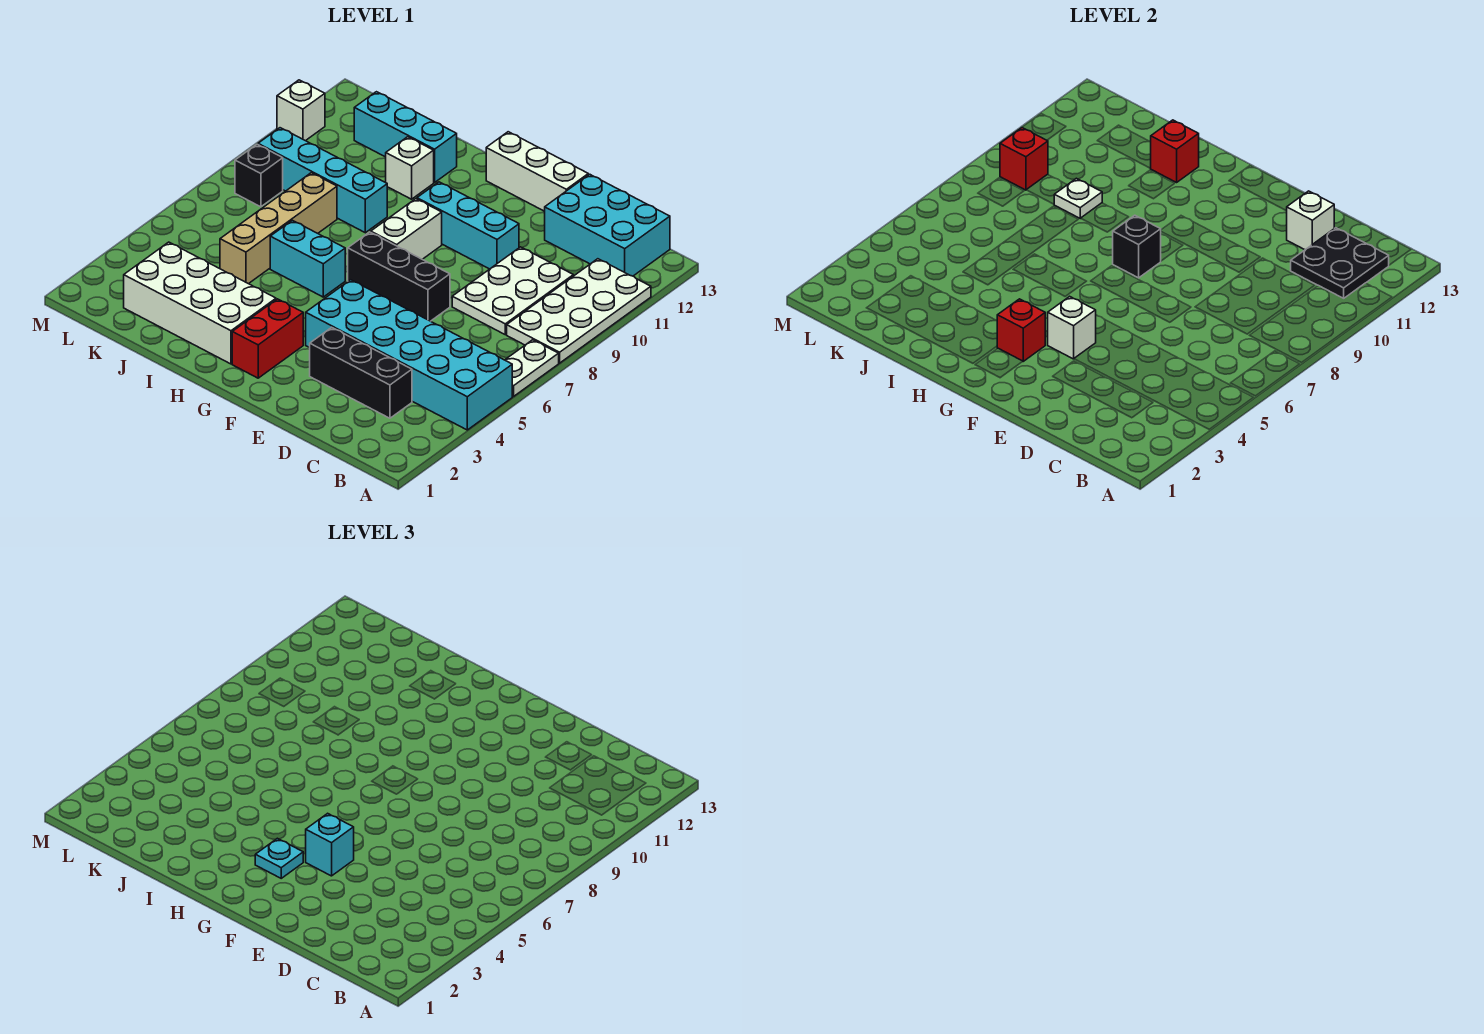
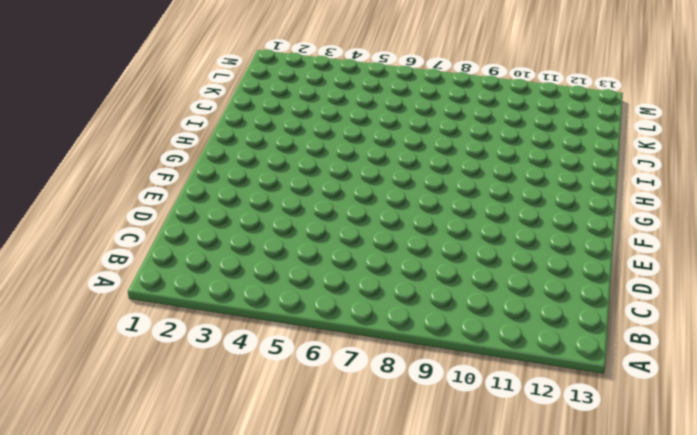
none -> cyan 2x6 brick [306,280,512,430]
none -> white 1x2 plate [505,340,559,397]
none -> white 2x4 plate [507,259,651,363]

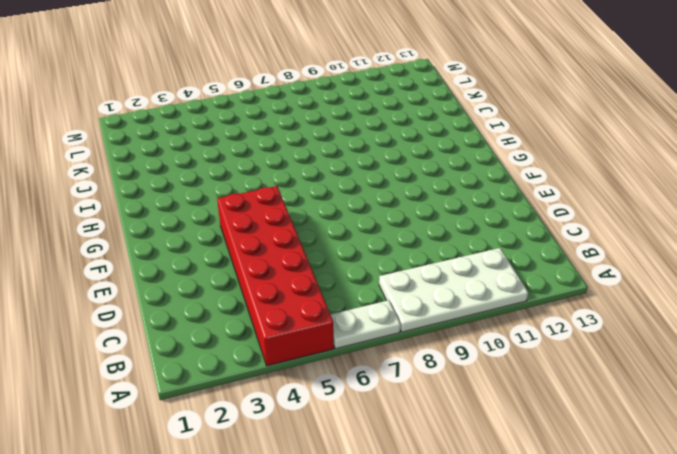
red 2x6 brick [217,186,334,366] -> cyan 2x6 brick [306,280,512,430]
none -> cyan 2x3 brick [545,174,670,276]
none -> black 1x3 brick [310,327,412,418]
none -> white 2x3 plate [452,247,573,335]

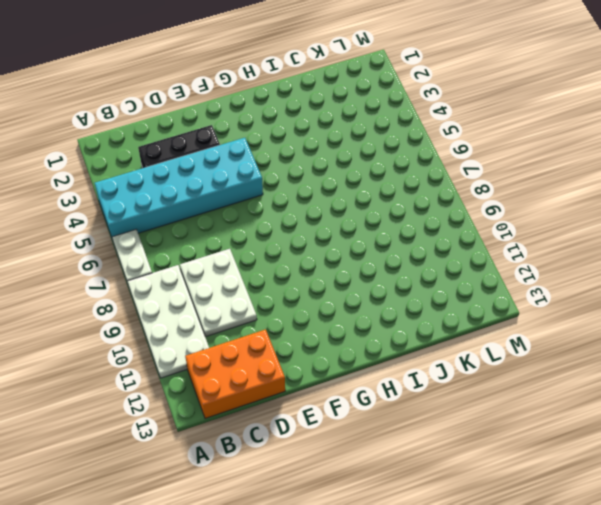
orange 2x3 brick [185,329,285,418] -> cyan 2x3 brick [545,174,670,276]
none -> black 1x3 brick [348,232,450,321]
none -> cyan 1x3 brick [417,182,519,269]
none -> white 1x3 brick [486,132,588,211]

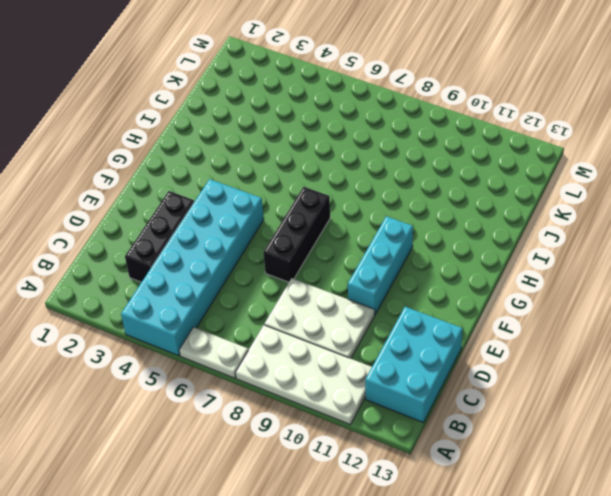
none -> white 1x3 brick [486,132,588,211]
none -> red 1x2 brick [232,299,303,378]
none -> white 1x2 brick [371,199,442,259]

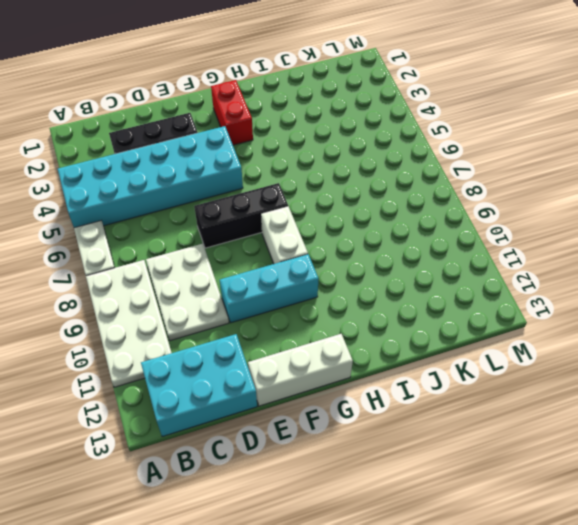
none -> white 2x4 brick [124,242,276,364]
none -> cyan 1x2 brick [270,220,345,297]
none -> cyan 1x4 brick [258,128,387,233]

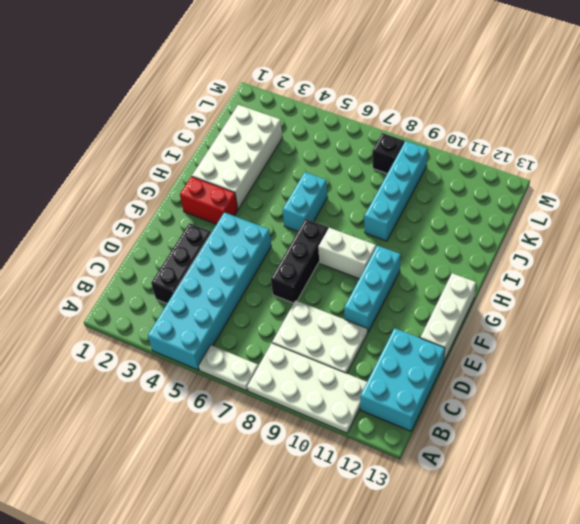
none -> white 1x1 brick [386,137,434,199]
none -> cyan 1x3 brick [354,92,457,182]
none -> tan 1x4 brick [220,173,337,284]

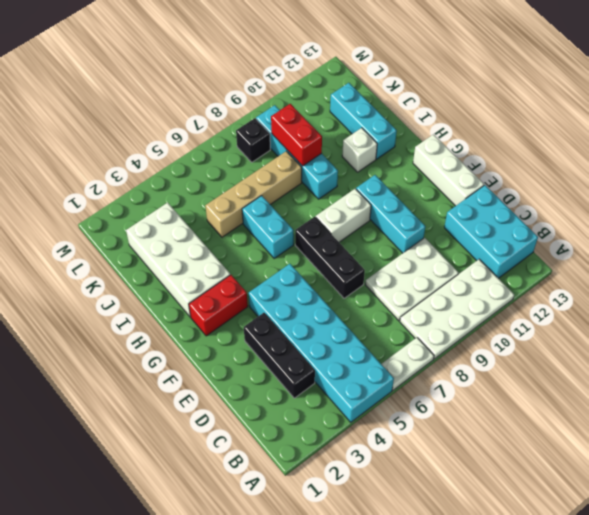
red 1x2 brick [271,104,322,166] -> white 1x1 plate [1054,178,1102,218]
none -> white 1x1 brick [277,80,325,141]
none -> black 2x2 plate [1291,228,1389,298]
none -> white 1x1 brick [1287,191,1334,250]

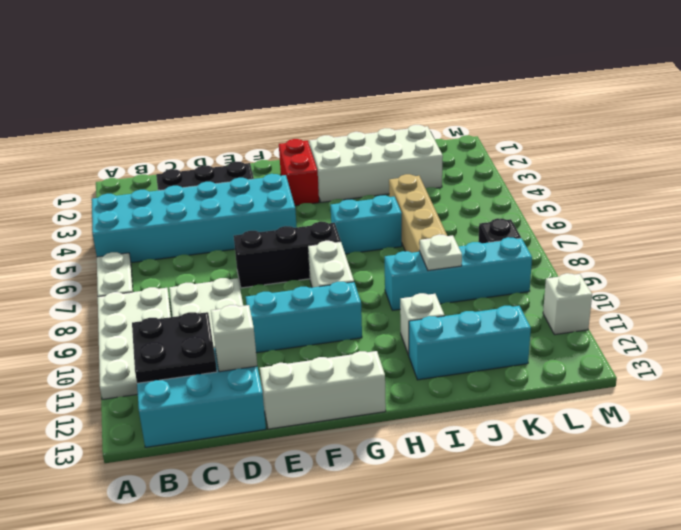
none -> white 1x1 brick [1048,296,1096,359]
none -> red 1x1 brick [997,299,1045,361]
none -> black 1x1 brick [1113,215,1161,278]

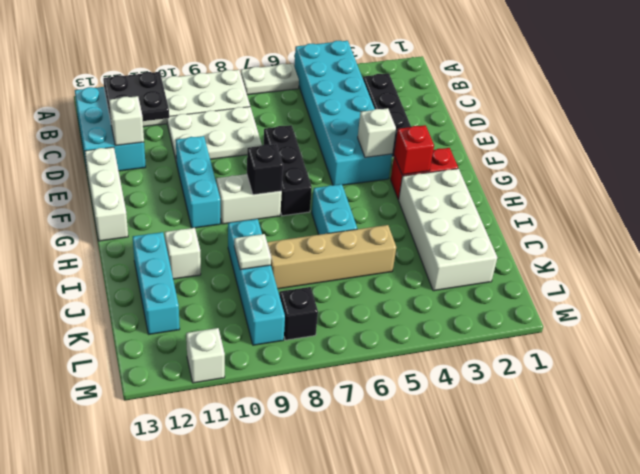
none -> red 1x1 brick [1150,120,1199,182]
none -> red 1x1 brick [1000,128,1048,190]
none -> cyan 1x1 brick [306,813,354,876]

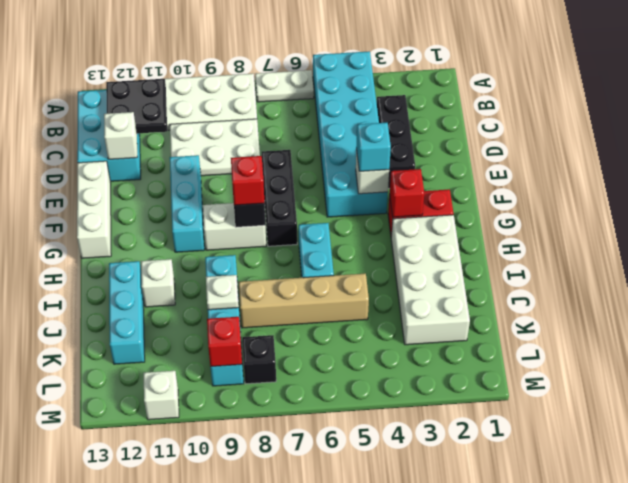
red 1x1 brick [231,156,264,205] -> red 1x1 brick moved to [1150,120,1199,182]
none -> cyan 1x1 plate [255,838,303,878]

